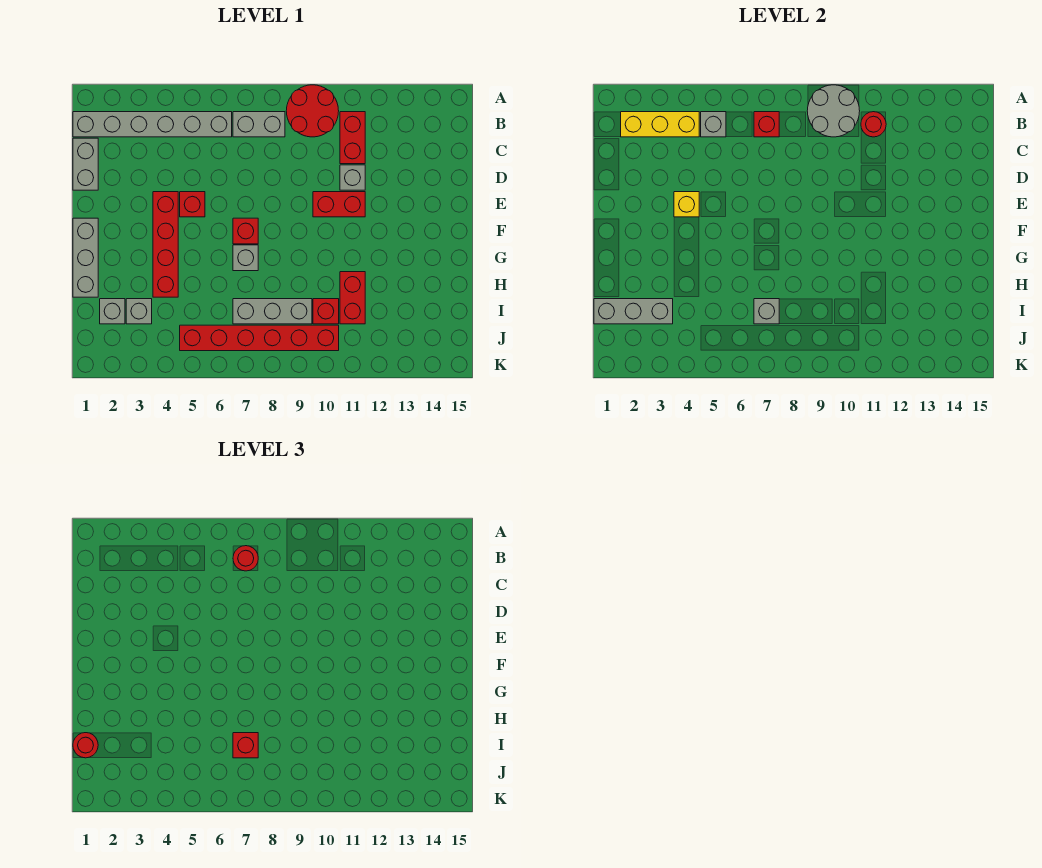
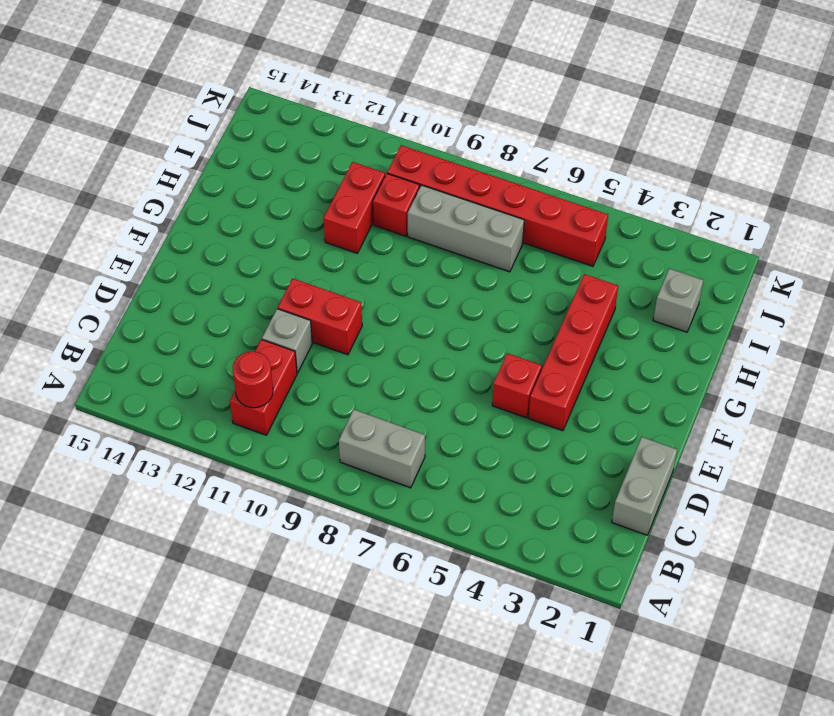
none -> red 2x2 round brick [286,85,339,137]
none -> grey 1x6 brick [73,112,232,137]
none -> grey 1x3 brick [73,218,98,297]

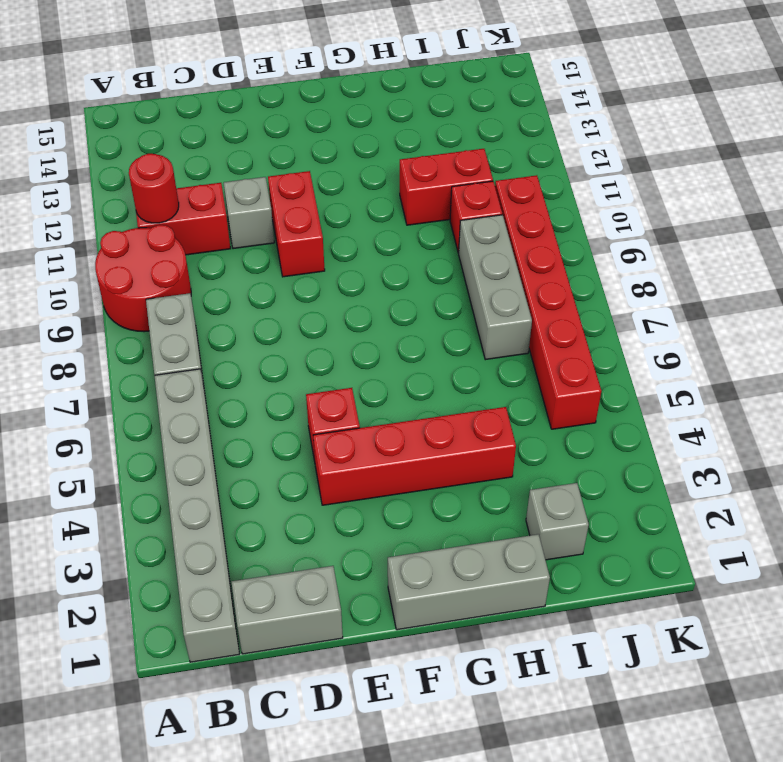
none -> red 1x1 brick [233,218,258,244]
none -> grey 1x1 brick [233,245,258,271]
none -> grey 1x1 brick [126,299,152,324]

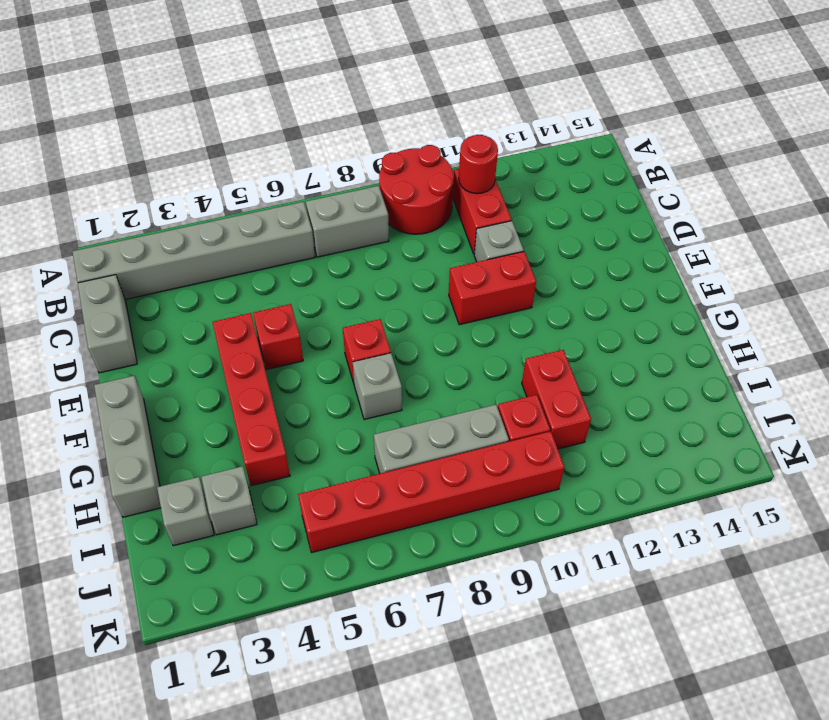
none -> grey 2x2 round brick [807,85,860,137]
none -> yellow 1x3 brick [621,112,699,137]
none -> grey 1x1 brick [701,112,726,137]

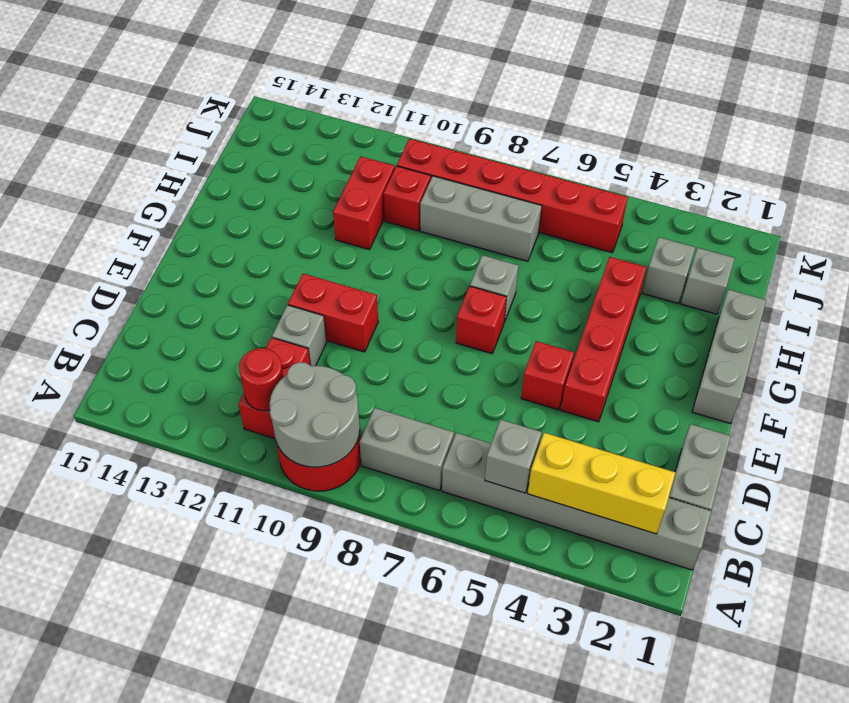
none -> red 1x1 brick [754,112,779,137]
none -> yellow 1x1 brick [674,192,699,217]
none -> grey 1x3 brick [594,299,673,324]

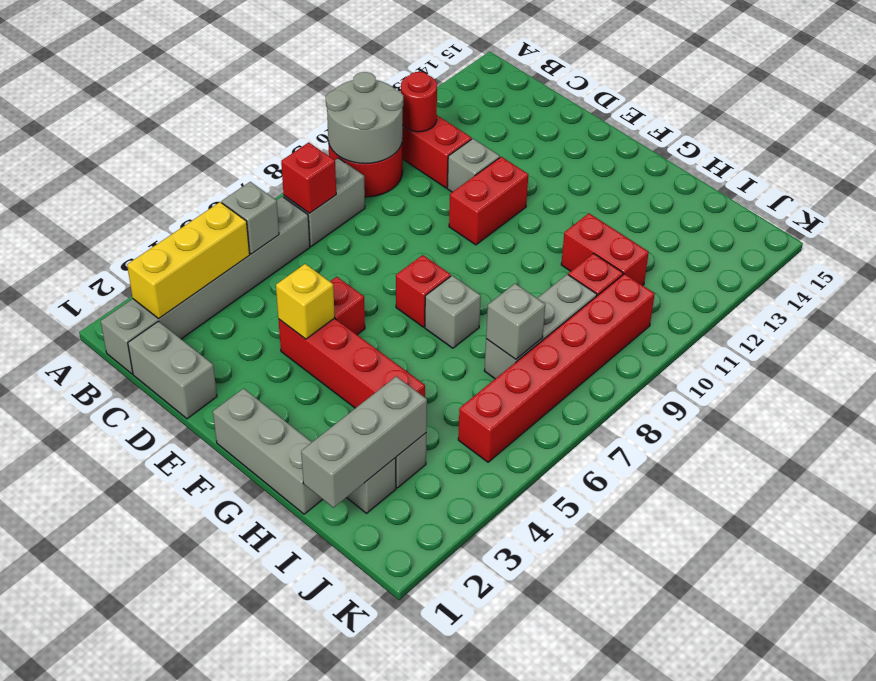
none -> red 1x1 round brick [233,546,258,571]
none -> red 1x1 round brick [73,733,98,758]
none -> red 1x1 brick [233,733,258,758]

